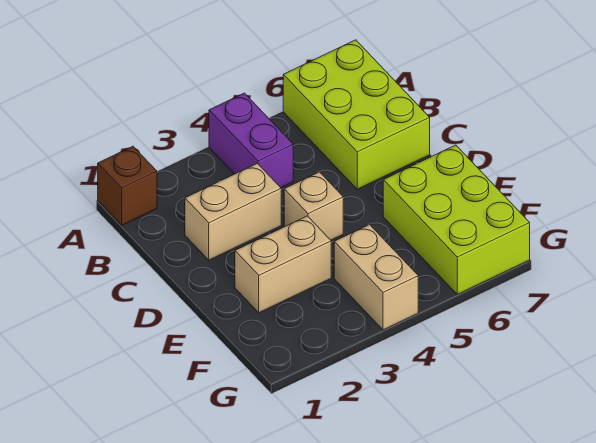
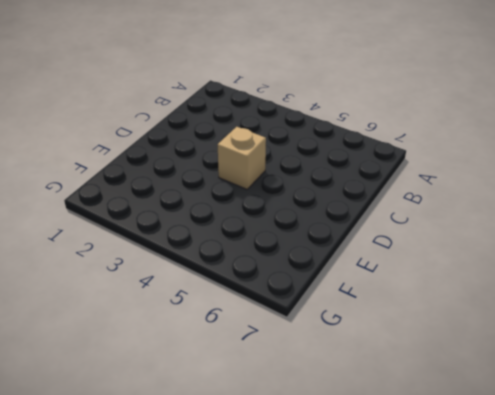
none -> brown 1x1 brick [98,146,157,225]
none -> purple 1x2 brick [209,93,293,188]

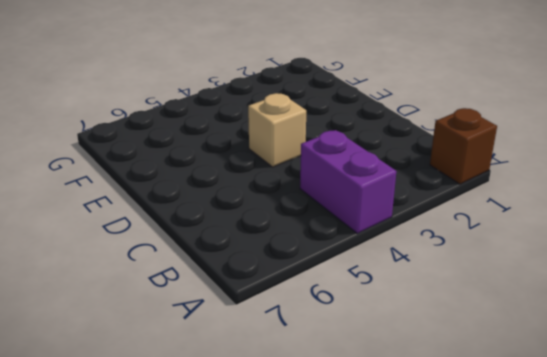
none -> lime 2x3 brick [283,40,430,189]
none -> tan 1x2 brick [185,163,281,260]

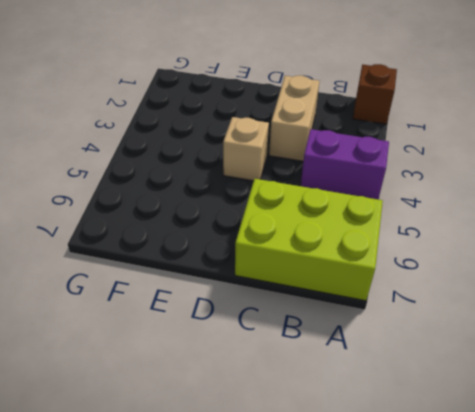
none -> tan 1x2 brick [235,216,331,313]
none -> lime 2x3 brick [383,145,530,294]

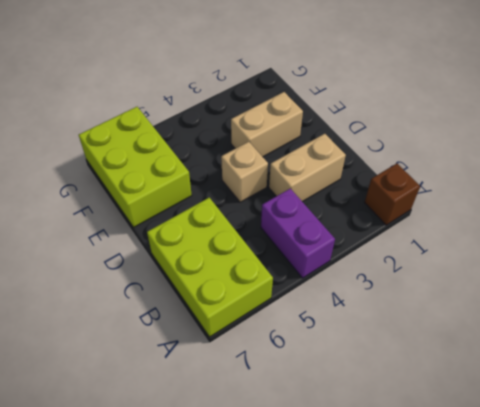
none -> tan 1x2 brick [334,224,418,330]

